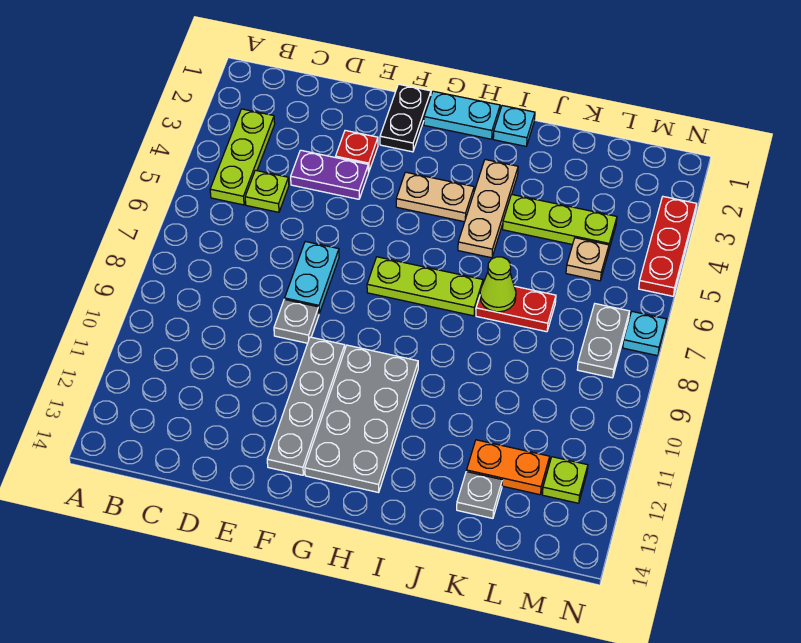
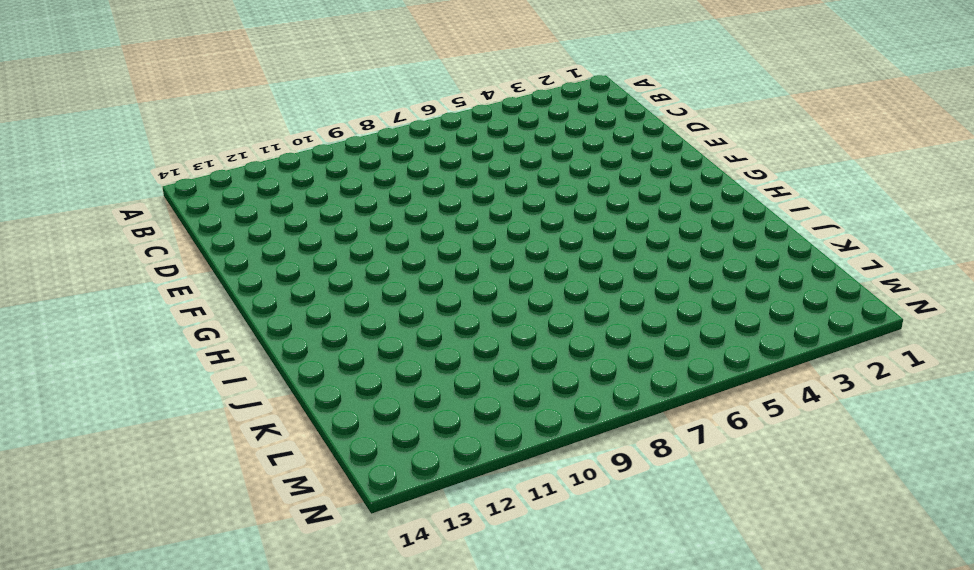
none -> lime 1x3 plate [210,109,275,205]
none -> lime 1x1 plate [245,170,289,212]
none -> purple 1x2 plate [291,150,369,199]

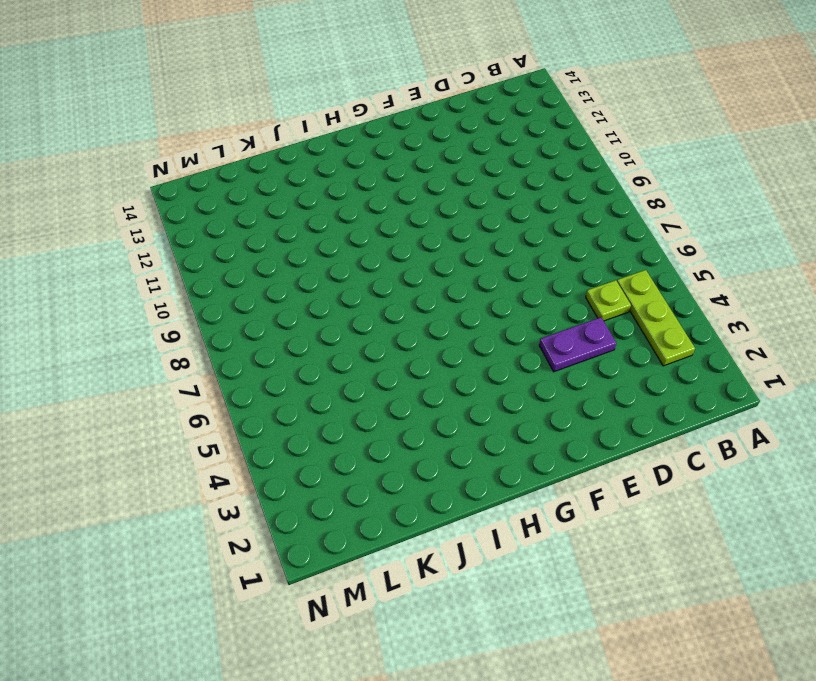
none -> red 1x1 plate [336,130,378,172]
none -> cyan 1x2 plate [285,241,339,313]
none -> grey 1x1 plate [274,299,319,343]

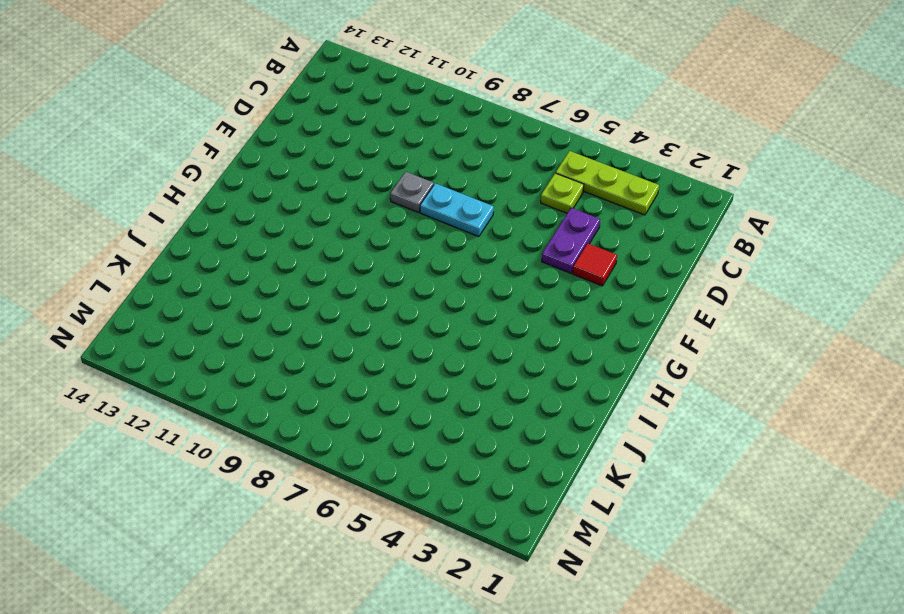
red 1x1 tile [573,243,617,286] -> red 1x1 plate [336,130,378,172]
none -> black 1x2 plate [380,84,431,152]
none -> grey 1x4 plate [267,337,345,475]
none -> cyan 1x2 plate [424,91,500,139]

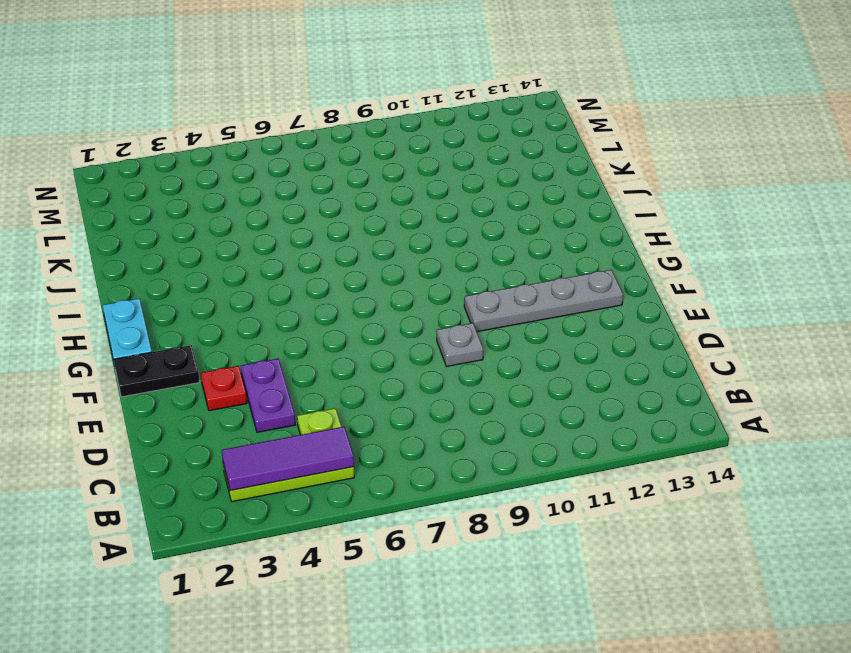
purple 1x3 tile [222,427,354,491] -> none
none -> cyan 1x2 plate [285,241,339,313]
none -> tan 1x2 plate [396,172,474,222]
none -> lime 1x3 plate [367,257,483,316]

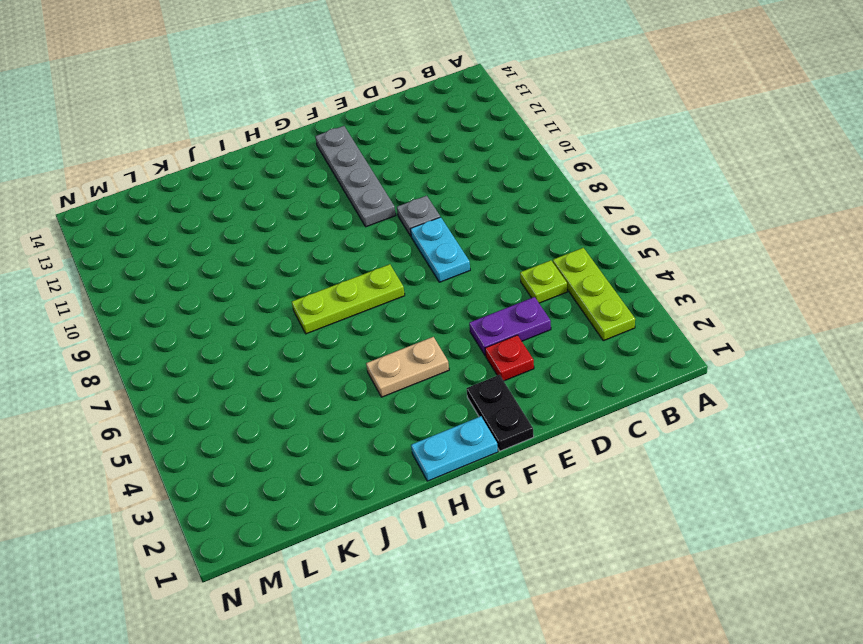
none -> grey 2x4 plate [305,345,418,492]
none -> cyan 1x1 plate [493,106,535,146]
none -> tan 1x3 plate [458,160,518,258]

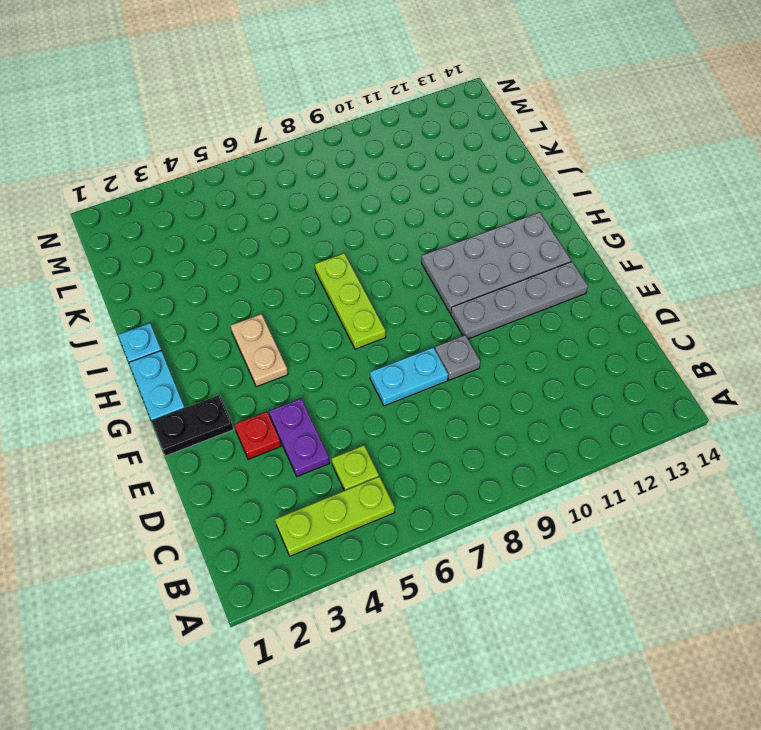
none -> tan 1x3 plate [458,160,518,258]
none -> lime 1x3 plate [503,195,617,252]
none -> red 1x2 plate [476,286,556,332]

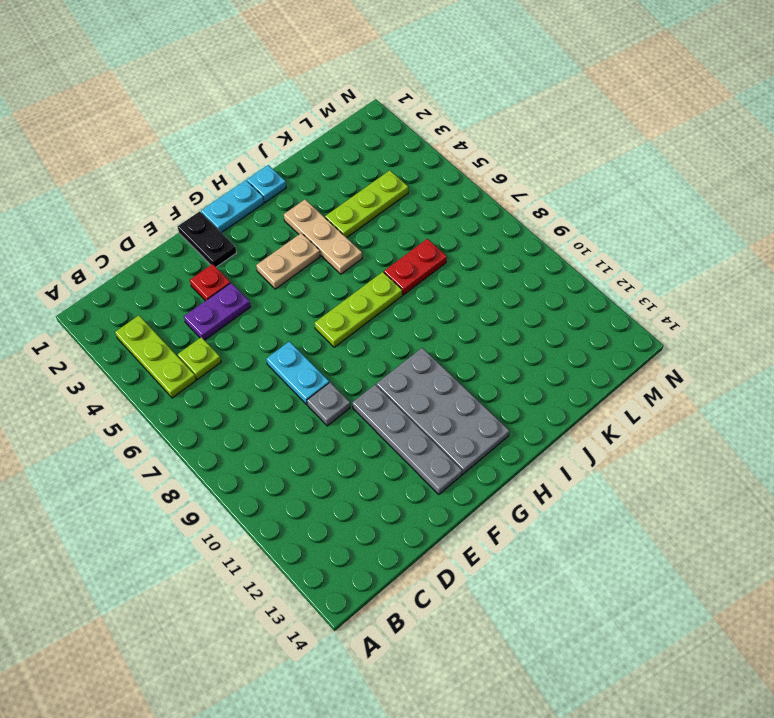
none -> orange 1x2 plate [467,440,550,495]
none -> grey 1x1 plate [457,472,502,518]
none -> tan 1x1 plate [566,238,609,281]

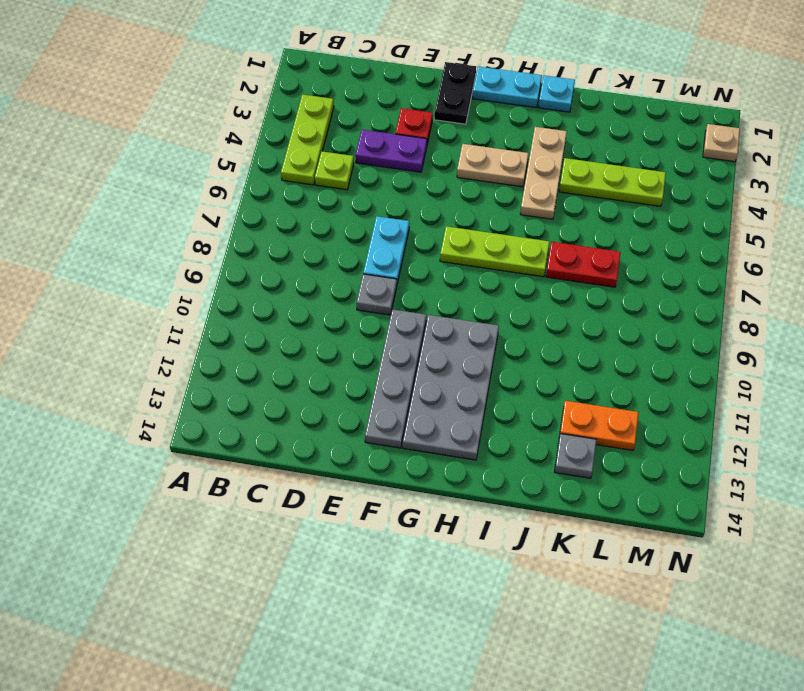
tan 1x1 plate [703,124,740,162] -> tan 1x1 plate moved to [566,238,609,281]
none -> grey 1x2 plate [577,304,629,378]
none -> lime 1x1 plate [542,457,588,503]
none -> red 1x3 plate [639,197,697,296]

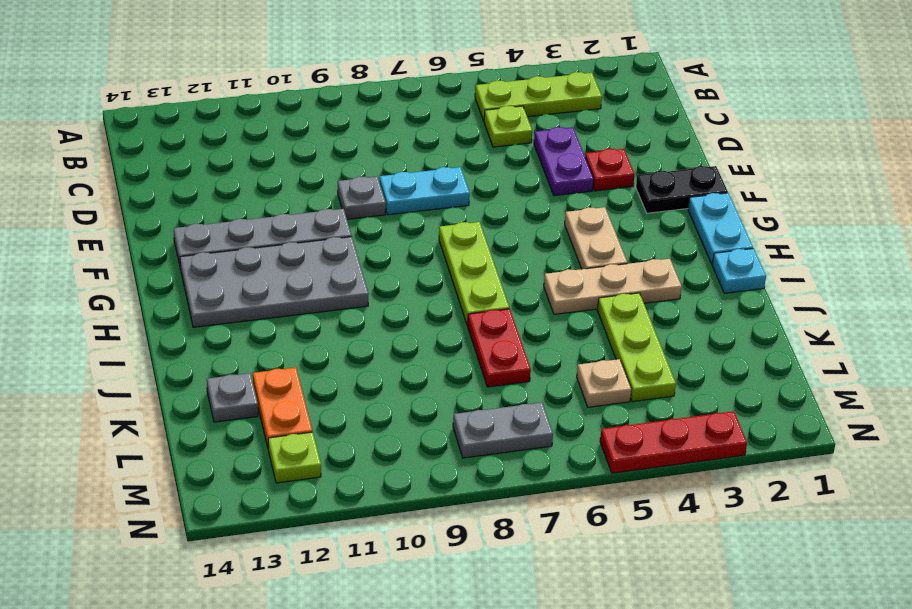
none -> cyan 1x1 plate [623,312,666,356]
none -> lime 1x1 cone [480,257,516,312]

